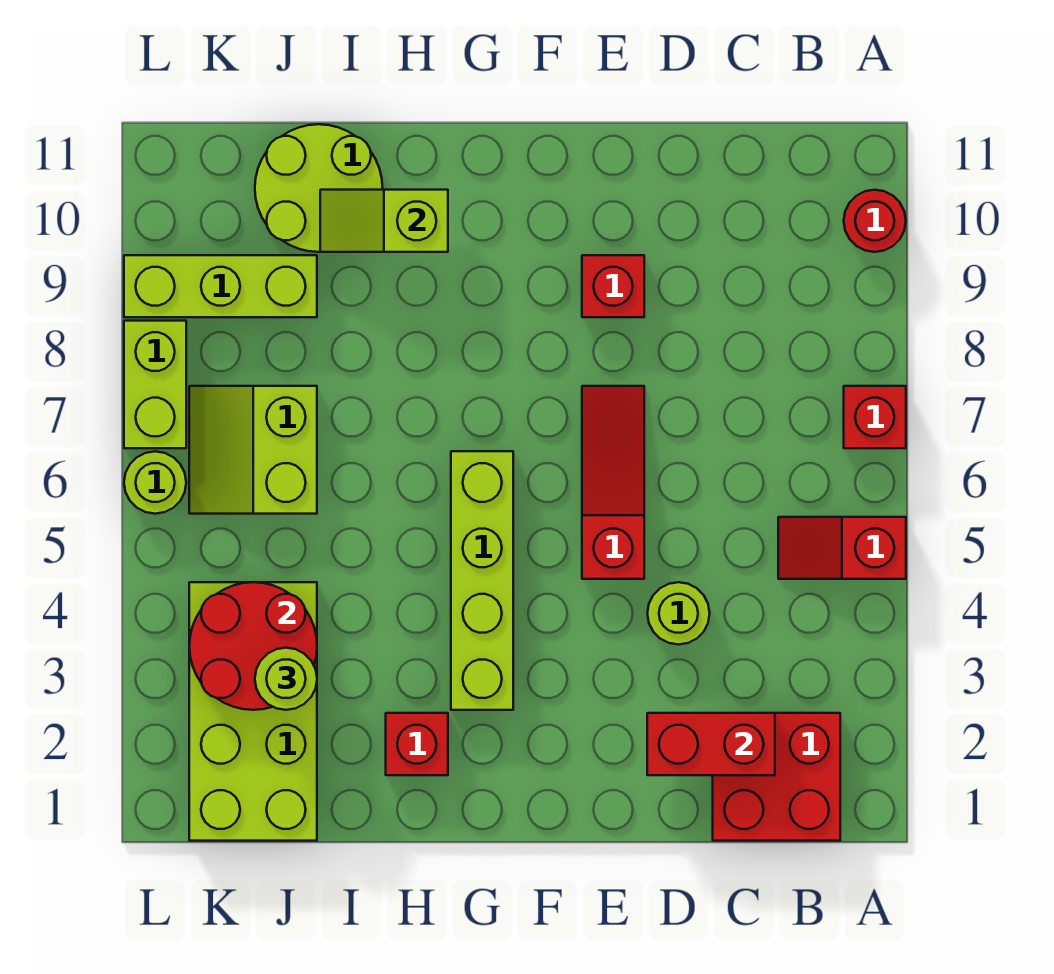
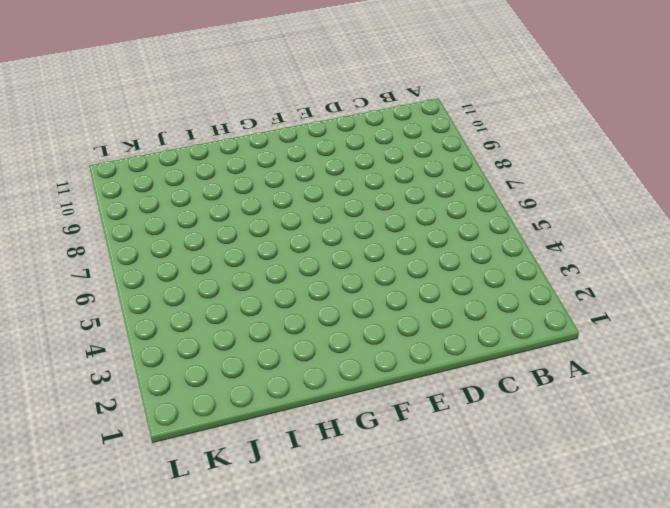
none -> red 1x2 slope [778,517,906,579]
none -> red 1x1 brick [844,386,906,448]
none -> red 1x1 round brick [844,190,906,252]

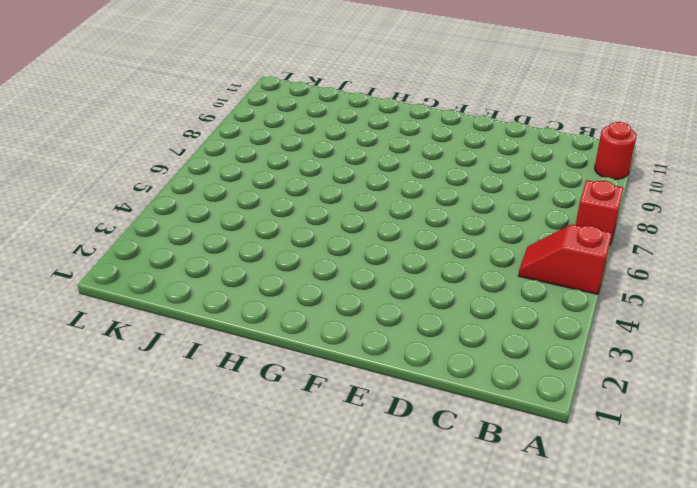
none -> red 2x2 brick [713,713,840,841]
none -> lime 1x1 round brick [647,582,710,645]
none -> red 1x3 slope [582,386,644,579]

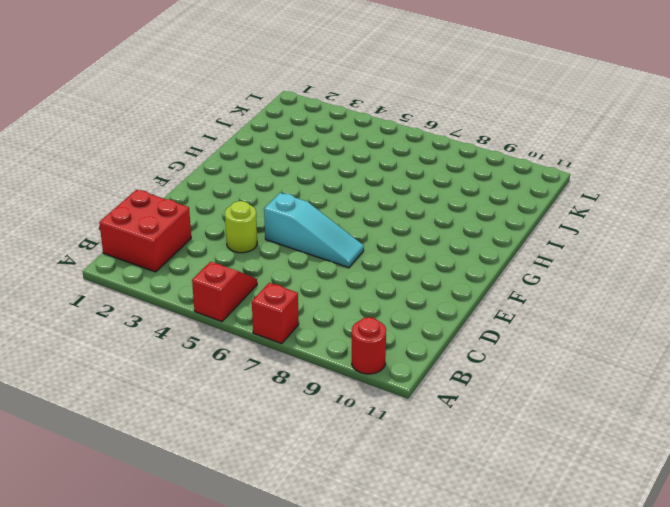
cyan 1x3 slope [264,193,364,268] -> red 1x3 slope [582,386,644,579]
none -> red 1x1 brick [582,255,644,317]
none -> lime 1x4 brick [451,451,513,710]
none -> red 1x1 brick [386,713,448,775]

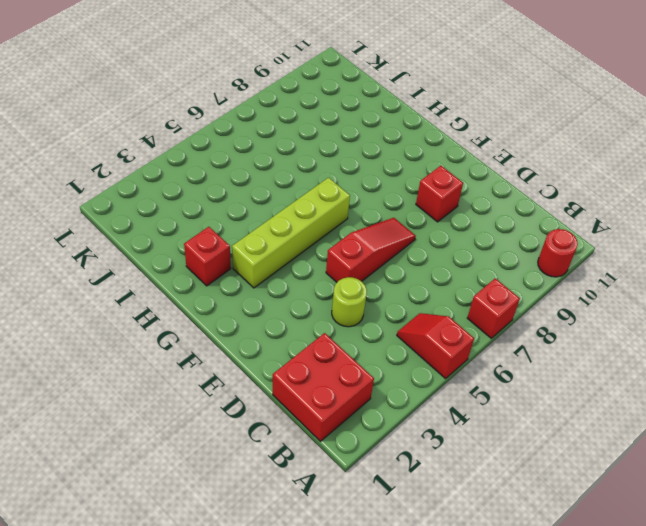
none -> lime 2x2 round brick [255,124,383,252]
none -> lime 2x4 brick [189,582,317,841]
none -> lime 2x2 slope [189,386,317,514]

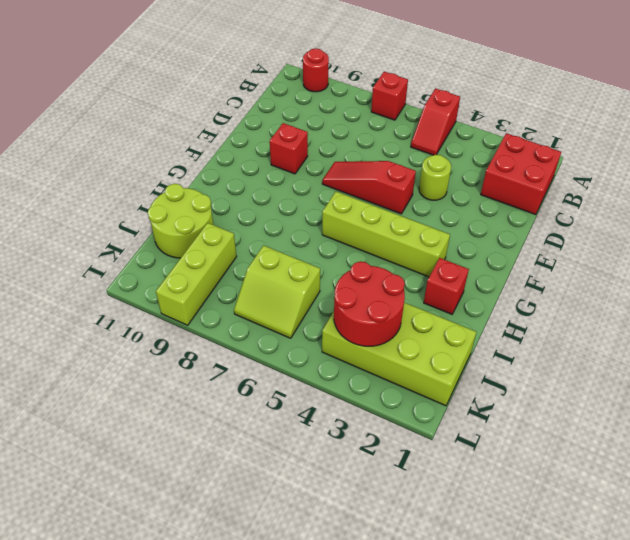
none -> lime 1x1 round brick [124,451,186,514]
none -> lime 1x2 brick [124,321,186,448]
none -> red 1x2 brick [647,713,775,775]

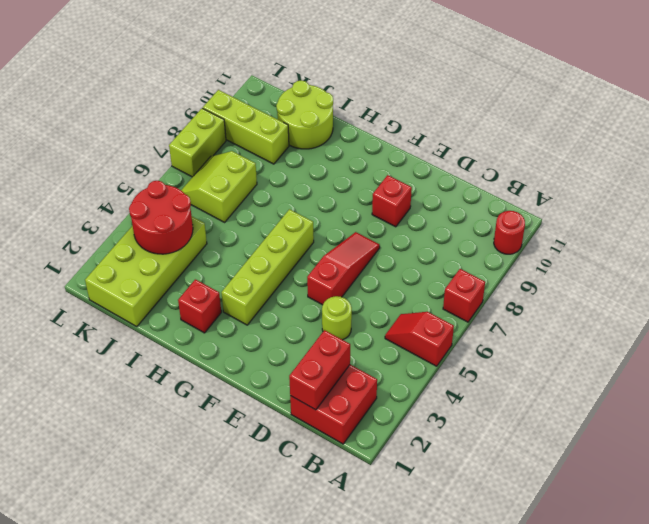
red 1x2 brick [289,330,350,410] -> red 1x2 brick turned to [647,713,775,775]
none -> lime 1x1 round brick [124,451,186,514]
none -> lime 1x2 slope [320,190,448,252]
none -> lime 1x1 round brick [255,648,317,710]

